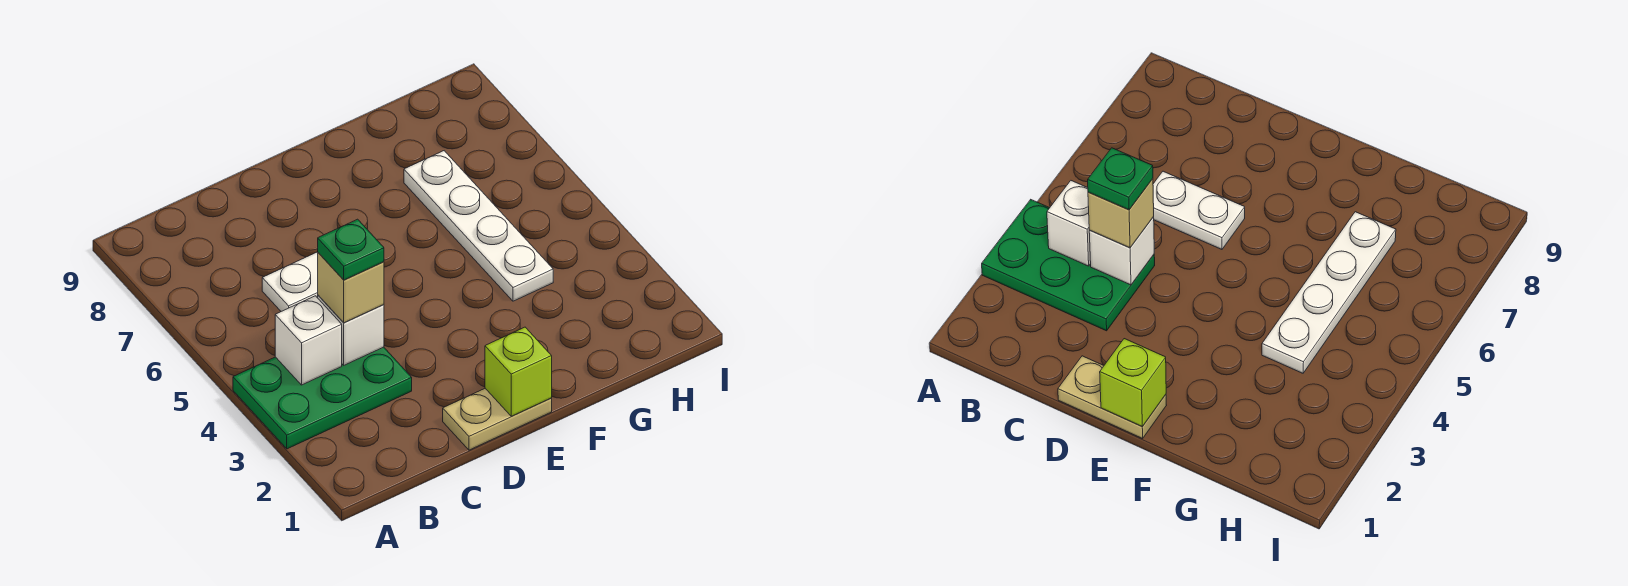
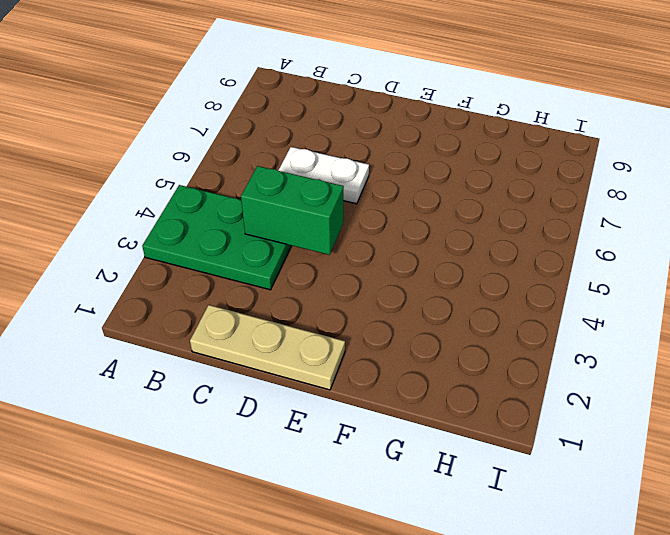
tan 1x3 plate [190,305,345,390] -> tan 1x2 plate [443,389,552,450]
green 1x2 brick [241,166,344,255] -> white 1x1 brick [318,295,384,365]
none -> white 1x4 plate [404,151,553,301]
none -> white 1x1 brick [275,296,342,385]

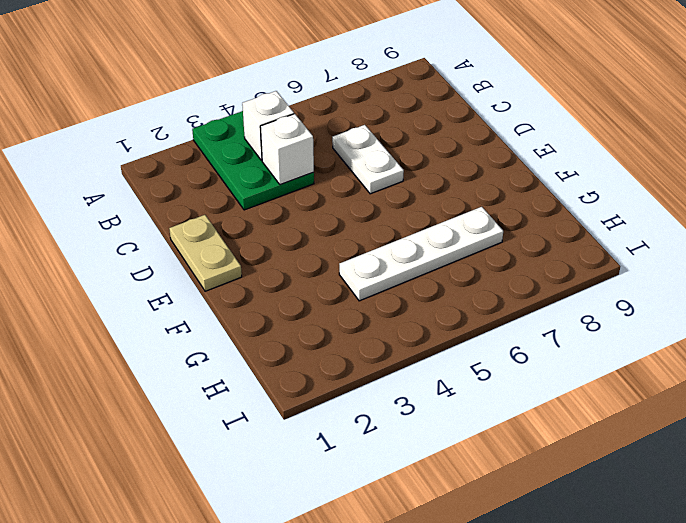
none -> lime 1x1 brick [485,327,552,416]
none -> tan 1x1 brick [318,253,384,323]

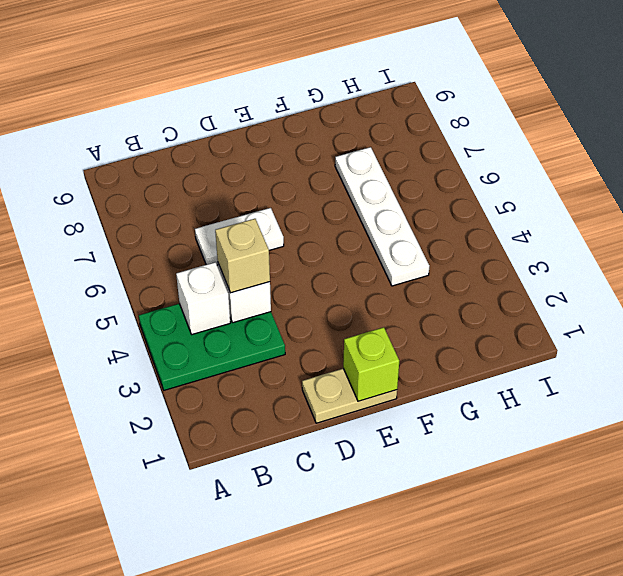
none -> green 1x1 plate [318,219,384,280]

